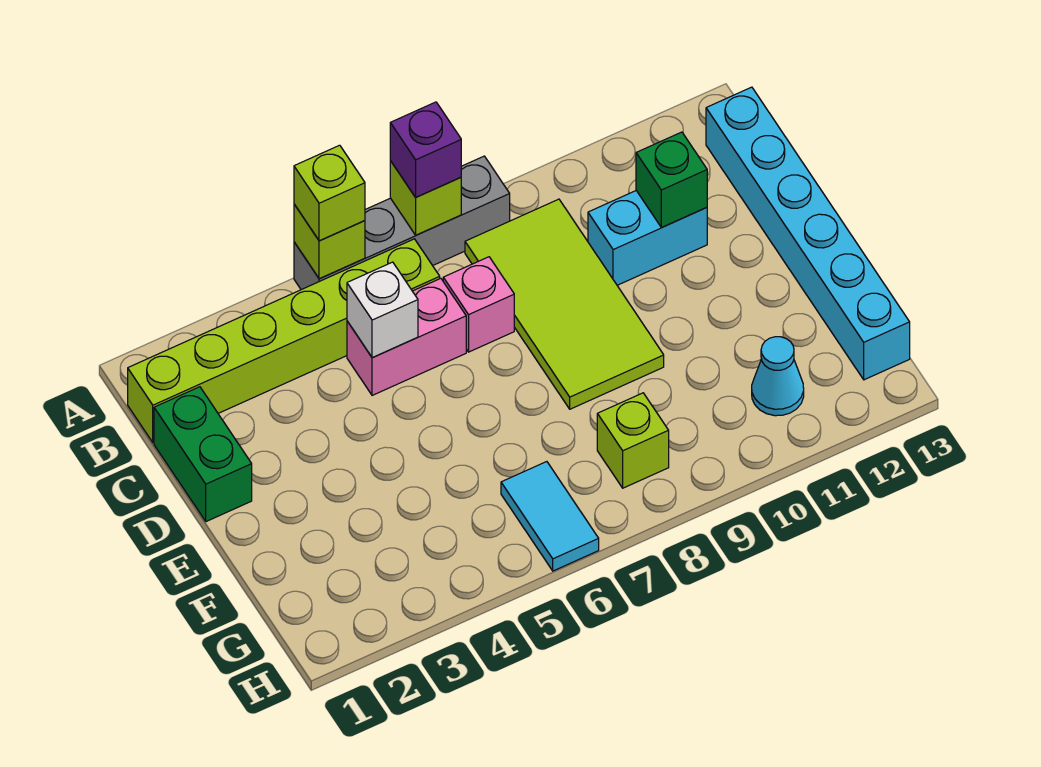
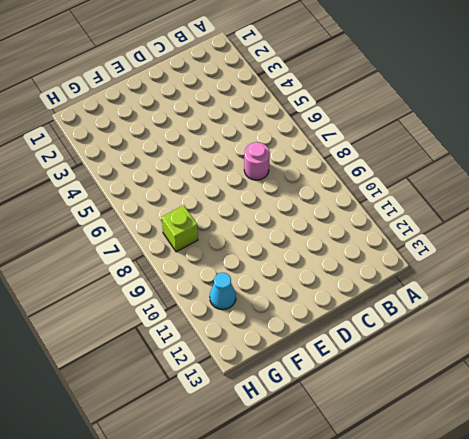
pink 1x1 round brick [244,142,270,180] -> pink 1x1 brick [443,257,514,352]
none -> grey 1x4 brick [294,156,510,290]
none -> lime 1x6 brick [128,239,440,443]
none -> lime 2x4 tile [465,199,664,409]

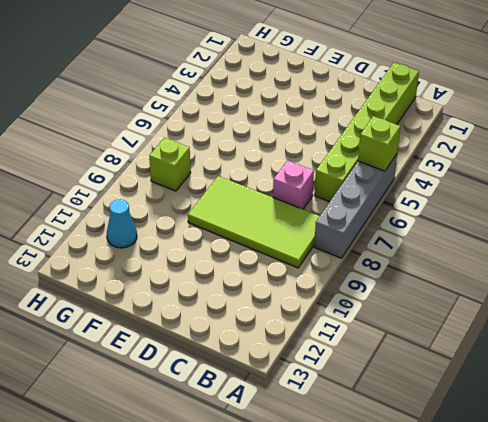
none -> cyan 1x6 brick [706,87,910,380]
none -> green 1x2 brick [154,387,252,522]
none -> pink 1x2 brick [347,278,466,395]

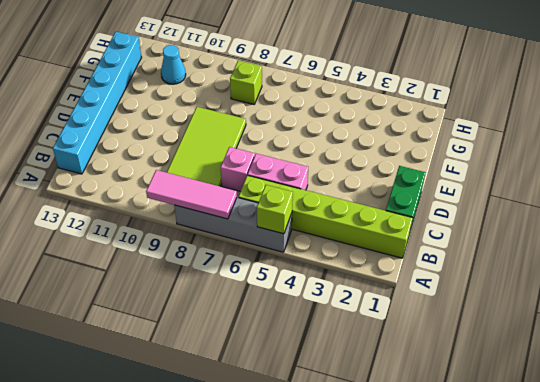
pink 1x3 tile [146,170,237,219] -> lime 1x1 brick [390,161,461,235]
none -> cyan 1x2 brick [588,191,707,285]
none -> cyan 1x2 tile [501,462,599,571]
none -> white 1x1 brick [347,262,418,358]

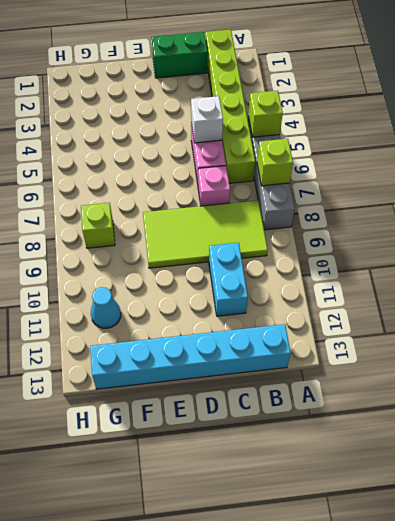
none -> cyan 1x2 tile [501,462,599,571]
none -> green 1x1 brick [636,132,707,227]
none -> lime 1x1 brick [294,145,365,241]

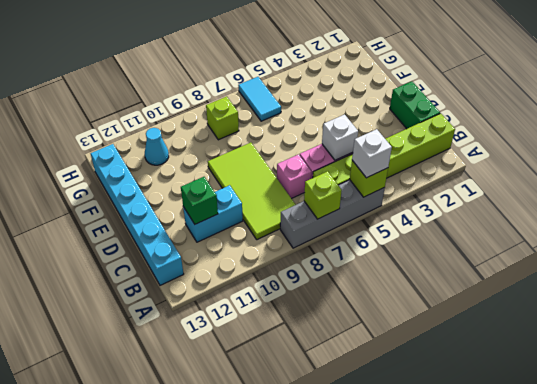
white 1x1 brick [352,129,392,178] -> lime 1x1 brick [294,145,365,241]
none -> purple 1x1 brick [390,102,461,197]

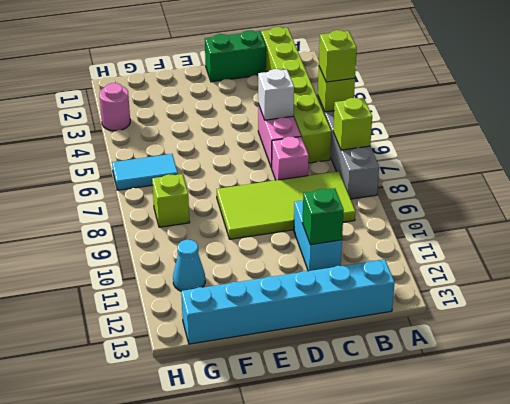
pink 1x1 round brick [99,83,130,131] -> none
none -> purple 1x1 brick [390,102,461,197]

